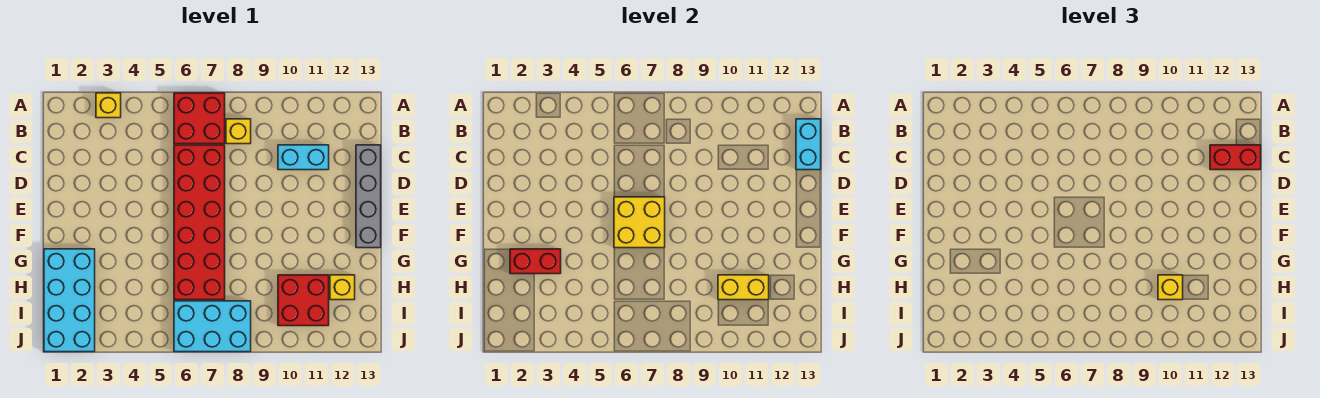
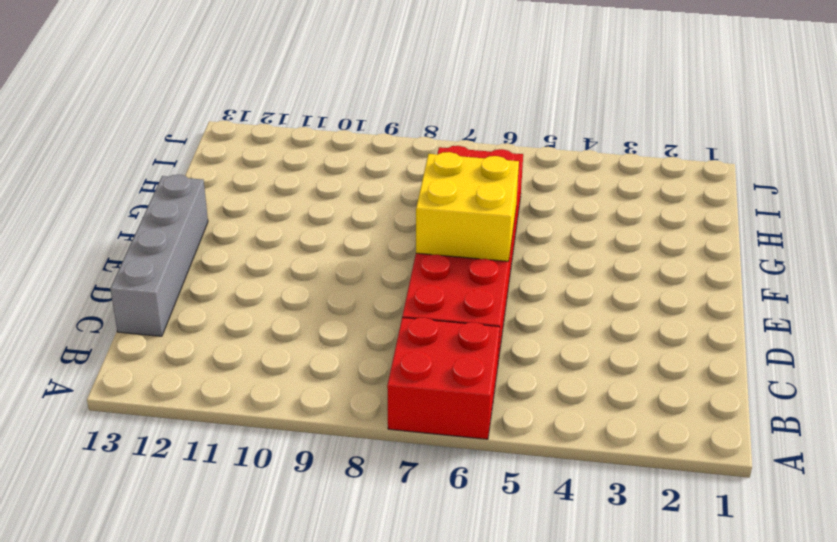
none -> yellow 1x1 brick [96,93,121,118]
none -> yellow 1x1 brick [226,119,251,144]
none -> cyan 1x2 brick [278,145,329,170]

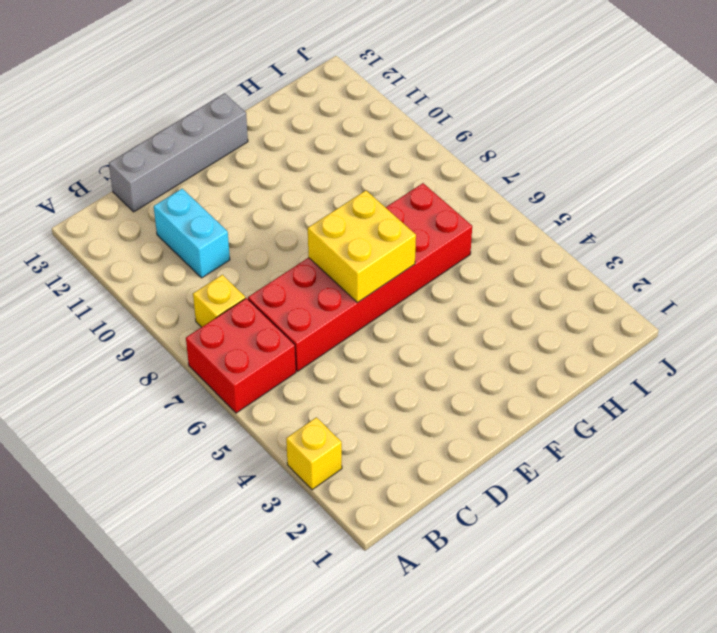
none -> cyan 2x4 brick [44,249,95,352]
none -> red 2x2 brick [278,275,329,326]
none -> yellow 1x1 brick [330,275,355,300]

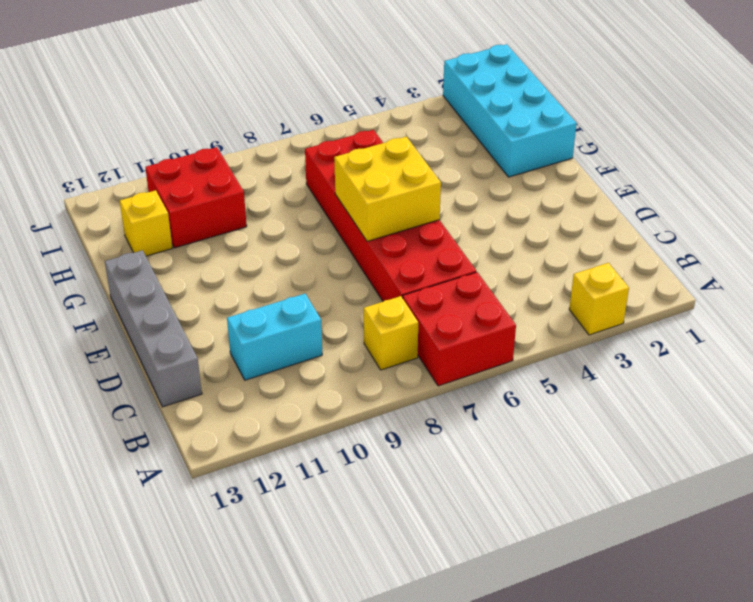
none -> cyan 2x3 brick [174,301,251,352]
none -> cyan 1x2 brick [796,119,821,170]
none -> red 1x2 brick [510,249,561,274]

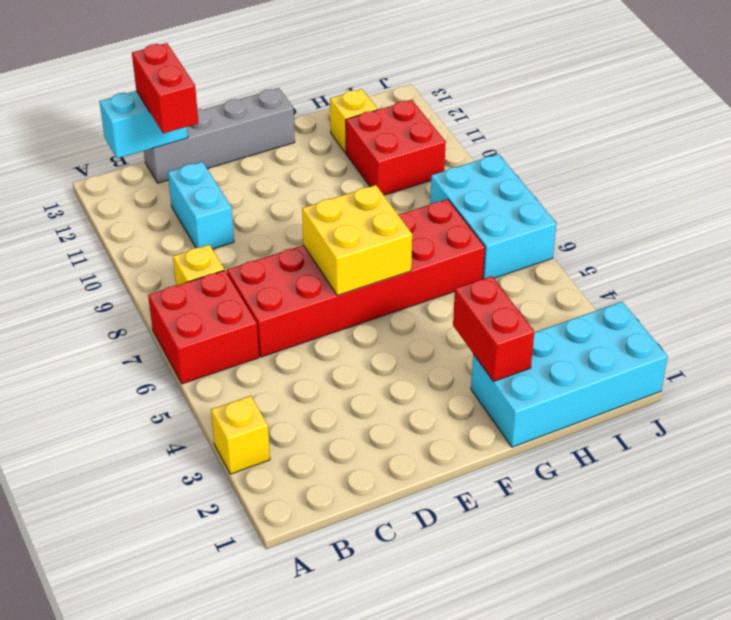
none -> yellow 1x2 brick [718,275,769,300]
none -> yellow 1x1 brick [1158,275,1183,300]

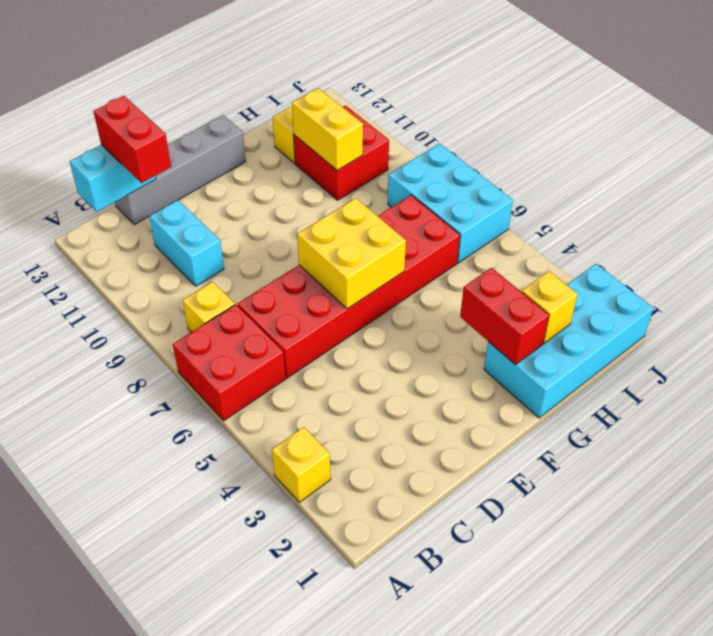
yellow 1x1 brick [522,271,578,343] -> yellow 1x1 brick moved to [1158,275,1183,300]

